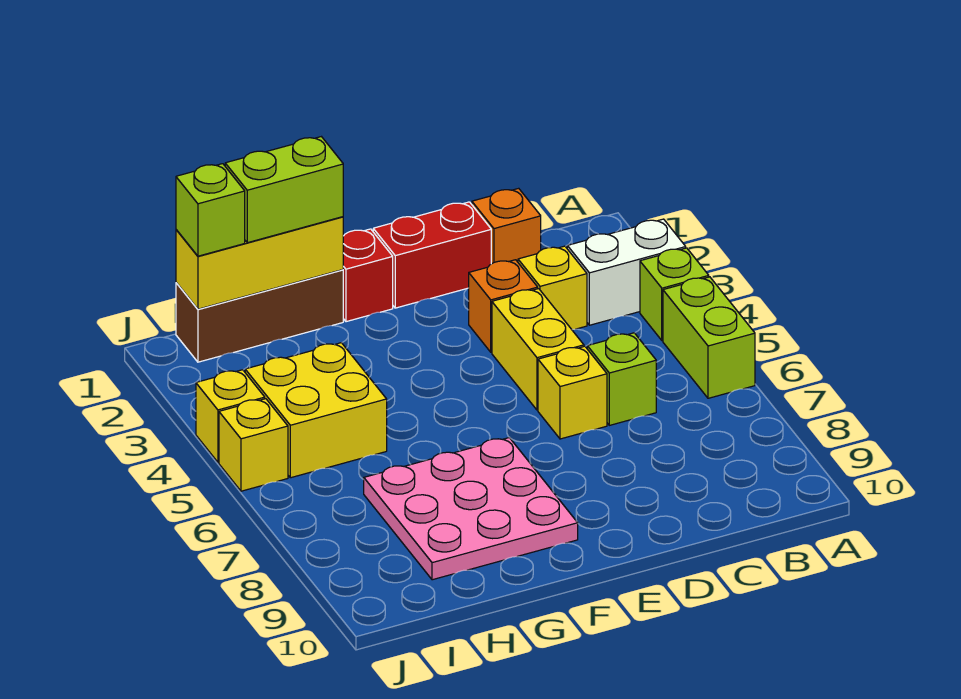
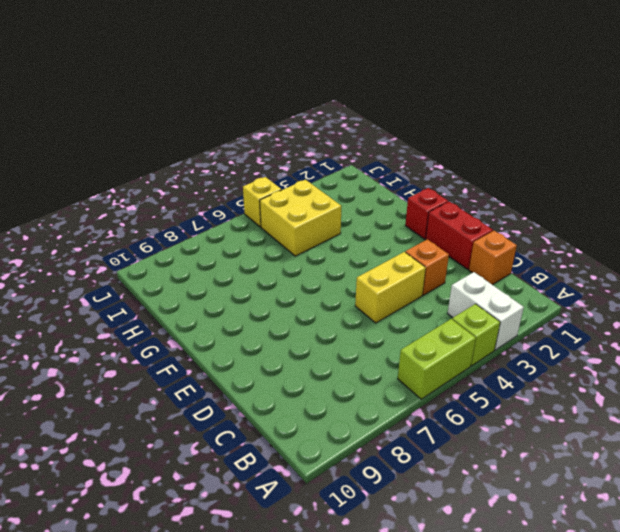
none -> yellow 1x1 brick [518,246,587,330]
none -> lime 1x1 brick [587,333,656,425]
none -> yellow 1x1 brick [538,346,607,439]

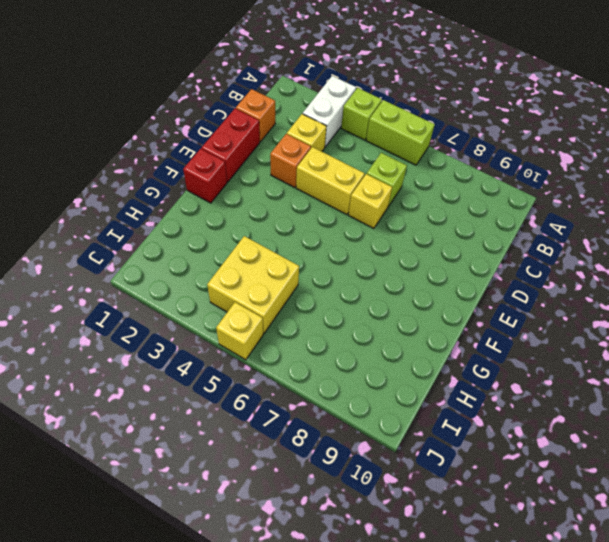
none -> pink 3x3 plate [364,438,578,580]
none -> brown 1x3 brick [176,270,343,362]
none -> yellow 1x1 brick [196,370,265,462]

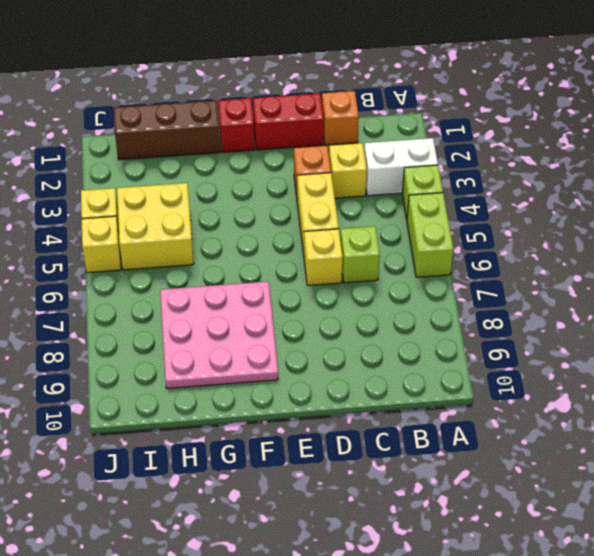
none -> yellow 1x3 brick [176,217,343,309]
none -> lime 1x2 brick [225,137,343,243]
none -> lime 1x1 brick [176,164,245,256]

